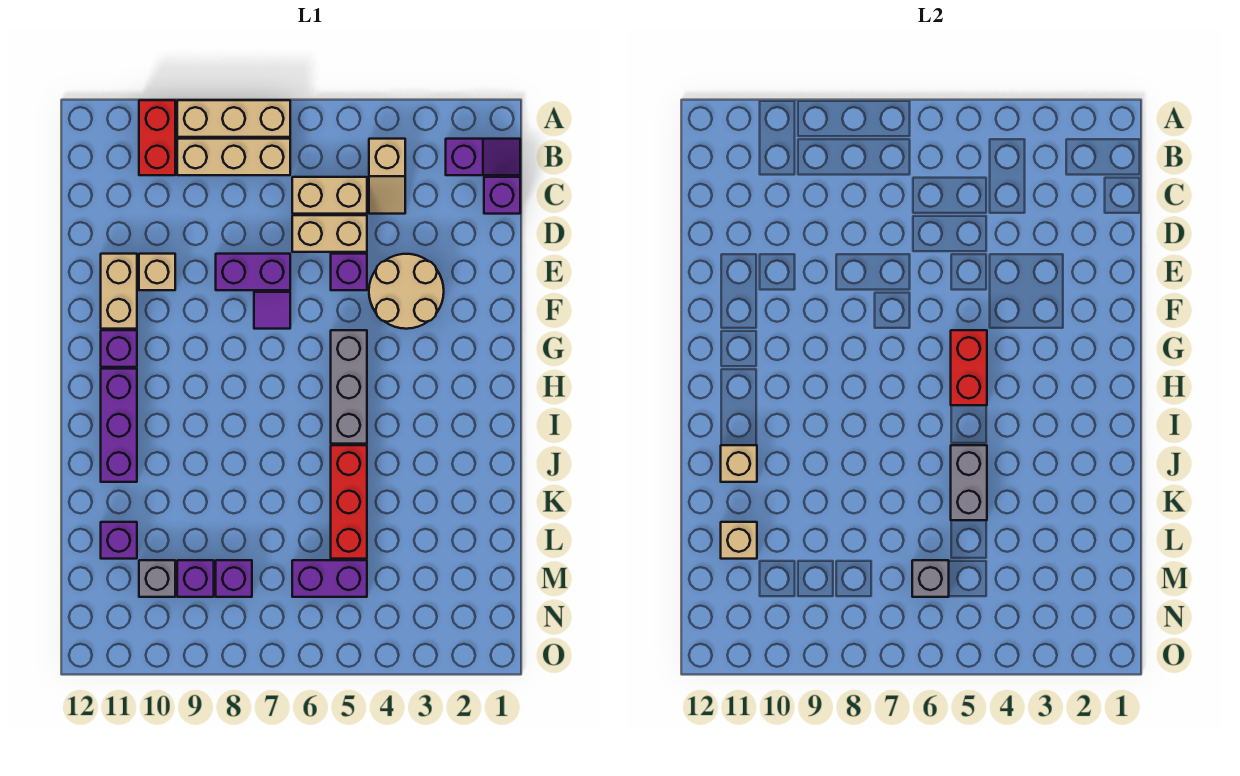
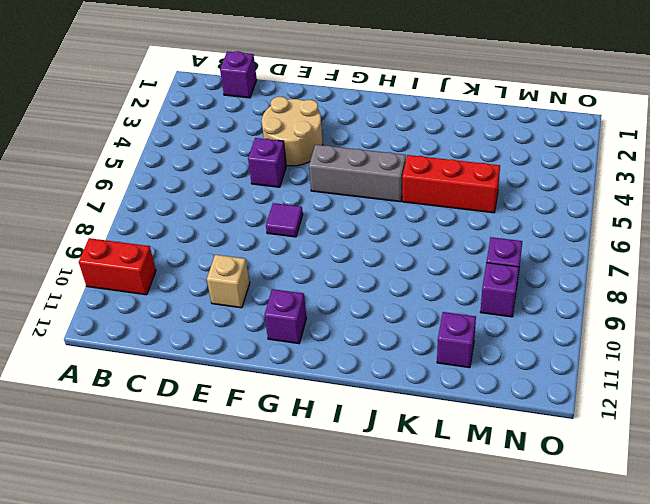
none -> tan 1x3 brick [177,100,290,137]
none -> purple 1x2 slope [446,139,520,175]
none -> tan 1x2 slope [369,139,405,214]

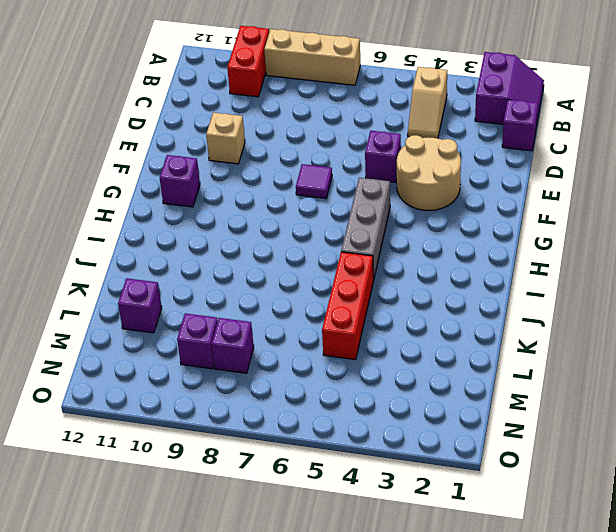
purple 2x2 slope [475,52,544,127] -> purple 1x2 slope [446,139,520,175]
none -> tan 1x3 brick [177,139,290,175]
none -> tan 1x2 brick [292,177,367,214]
none -> tan 1x2 brick [292,215,367,252]

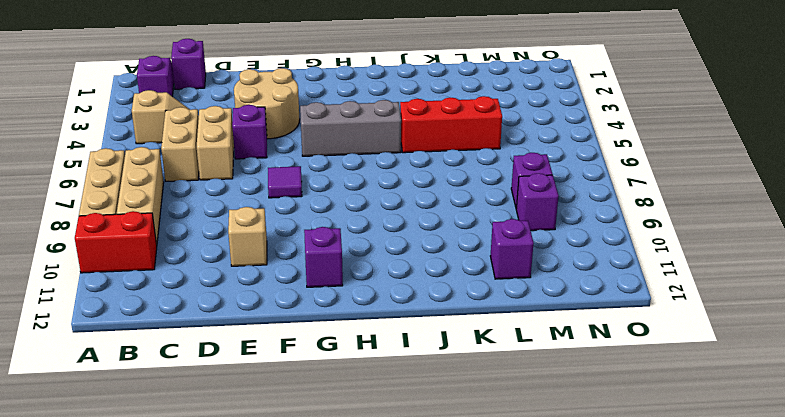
none -> purple 1x2 brick [216,254,290,290]
none -> tan 1x2 brick [101,254,137,329]
none -> purple 1x3 brick [101,369,137,482]

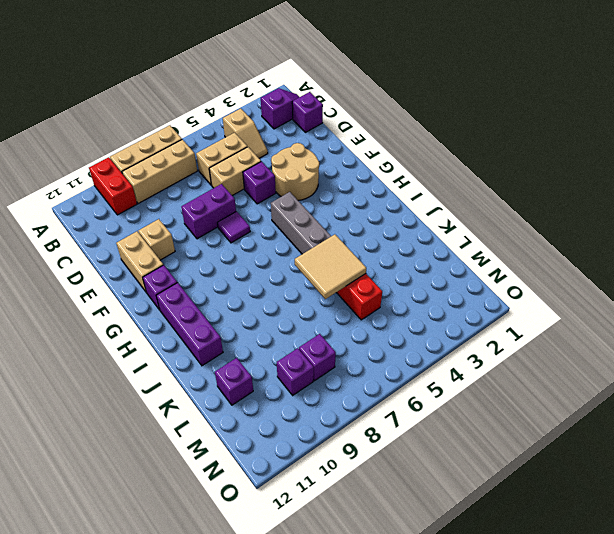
tan 2x2 tile [295,234,366,299] -> grey 1x2 brick [951,445,987,520]
none -> purple 1x2 brick [292,560,367,597]
none -> grey 1x1 brick [139,560,175,597]
none -> red 1x2 brick [951,330,987,405]

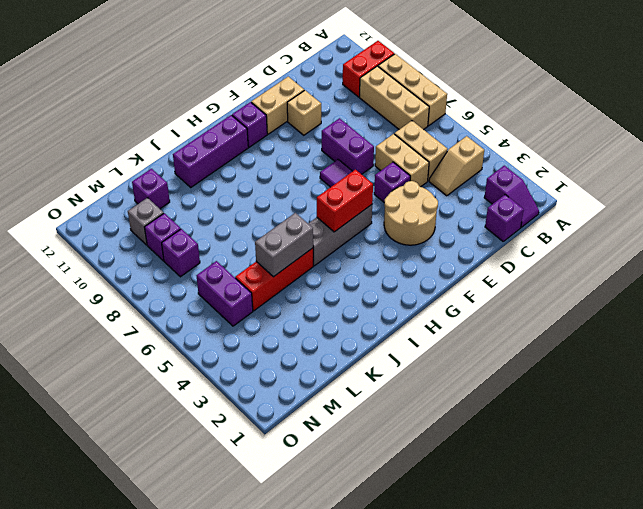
none -> tan 1x1 brick [721,445,757,482]
none -> tan 1x1 brick [721,522,757,559]
none -> grey 1x1 brick [912,560,949,597]

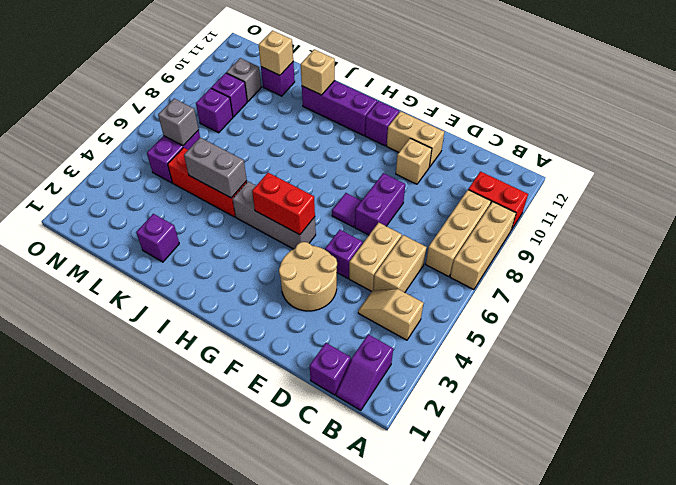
purple 1x1 brick [136,214,179,262] -> none

